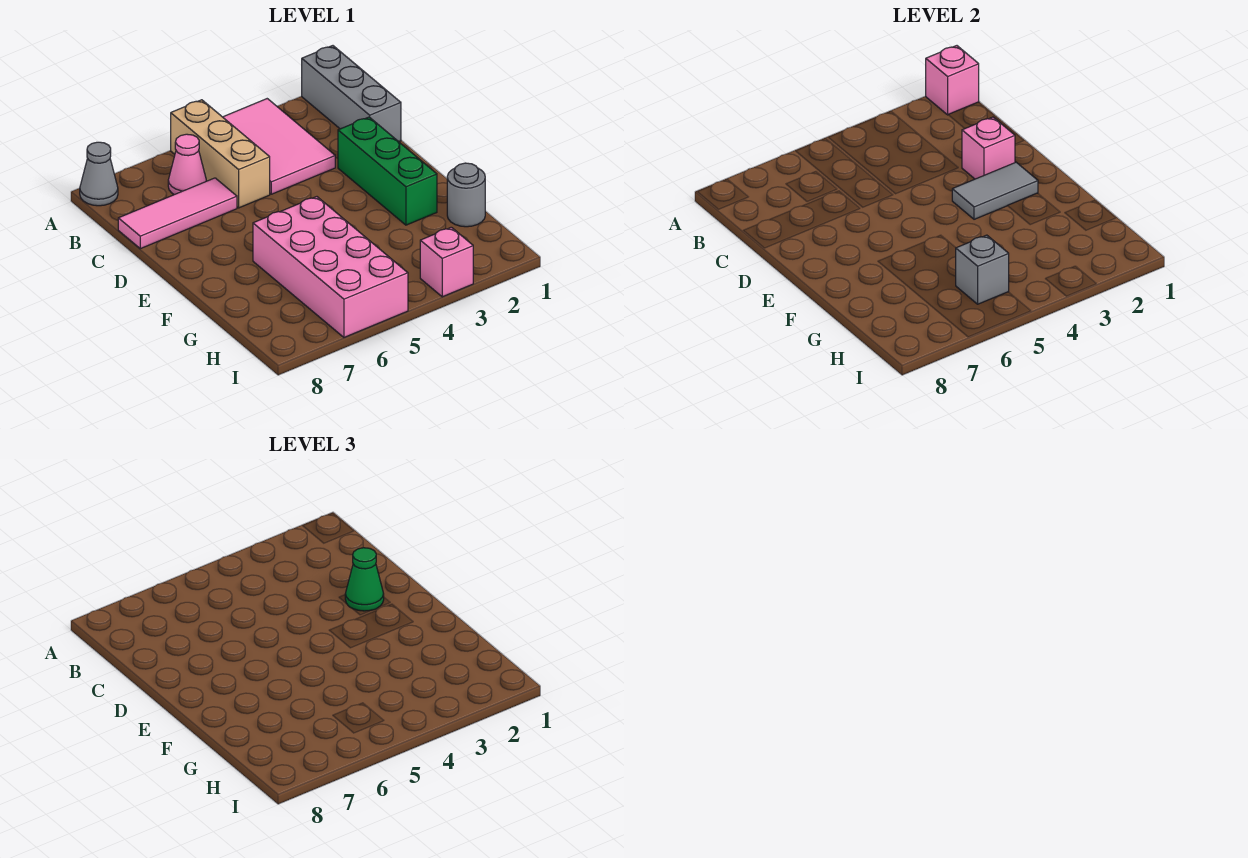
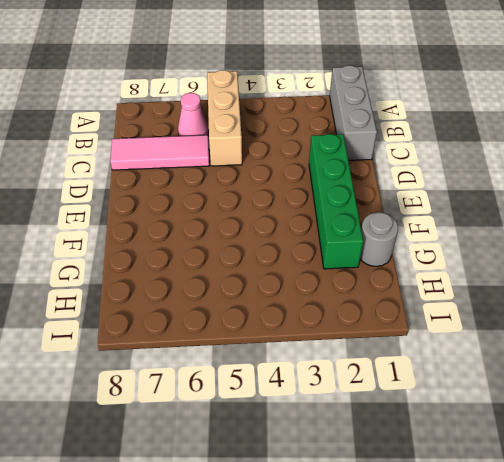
green 1x4 brick [309,134,363,269] -> green 1x3 brick [338,117,437,225]
none -> pink 2x3 tile [223,99,335,194]
none -> grey 1x1 cone [80,142,118,206]
none -> pink 2x4 brick [253,197,408,337]

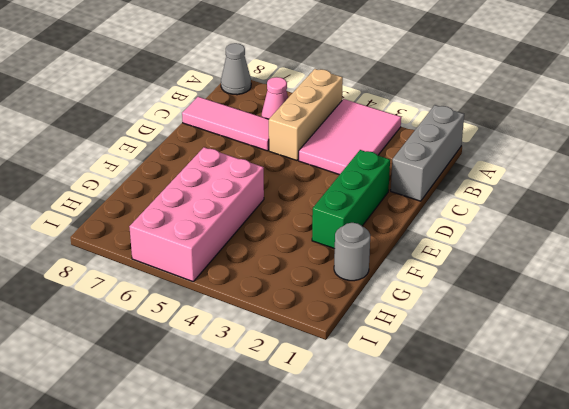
none -> pink 1x1 brick [420,227,473,297]
none -> pink 1x1 brick [926,46,979,115]
none -> pink 1x1 brick [962,117,1015,179]

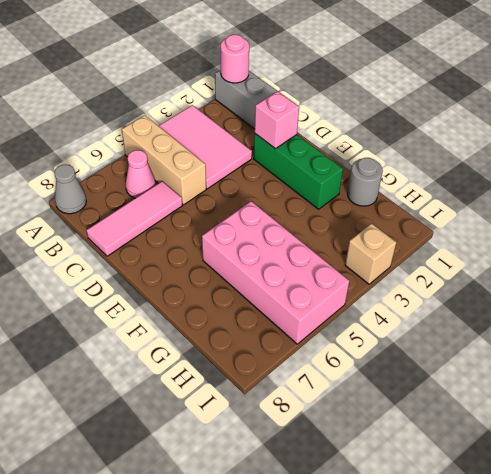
pink 1x1 round brick [221,35,249,83] -> pink 1x1 brick [926,46,979,115]
tan 1x1 brick [345,224,396,284] -> pink 1x1 brick [420,227,473,297]
none -> grey 1x2 tile [952,162,1038,219]
none -> grey 1x1 brick [956,235,1009,304]
none -> green 1x1 cone [345,548,384,611]

